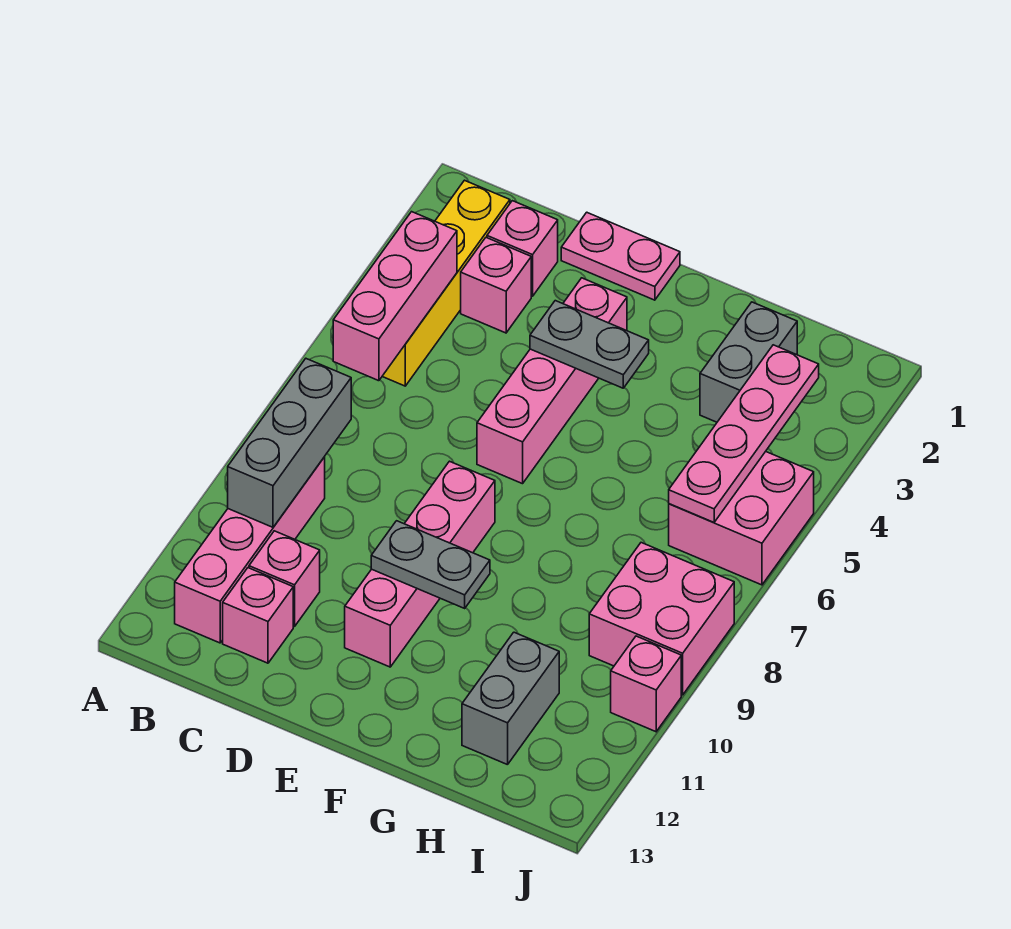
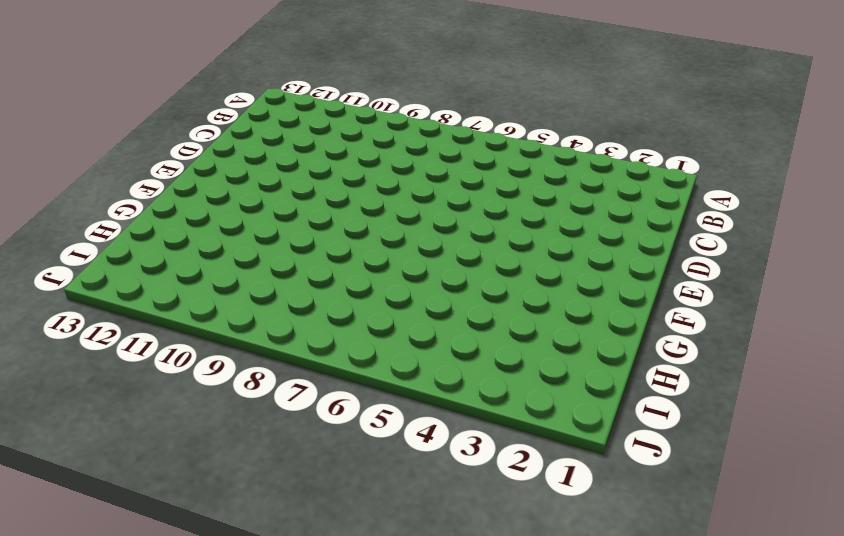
none -> yellow 1x4 brick [382,180,510,386]
none -> pink 1x4 brick [175,457,325,643]
none -> pink 1x1 brick [487,201,558,296]

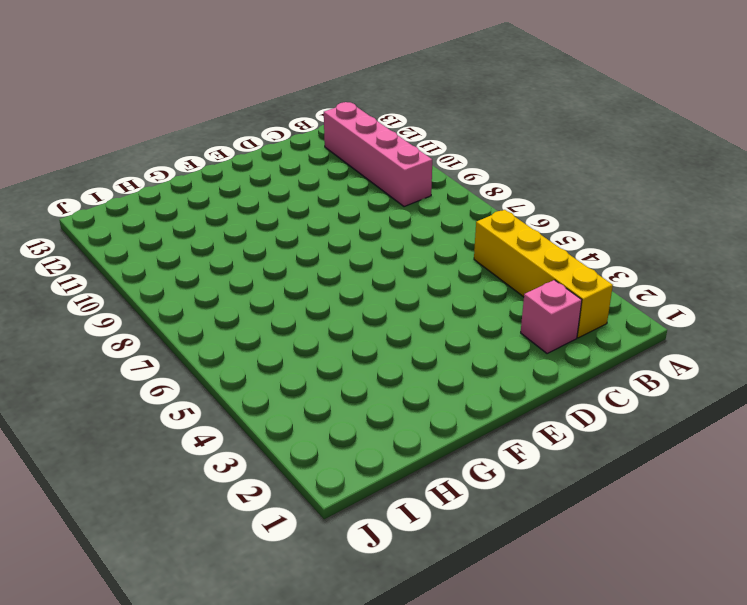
none -> pink 1x1 brick [461,238,531,333]
none -> pink 1x1 brick [249,531,320,627]
none -> pink 1x1 brick [223,568,293,663]

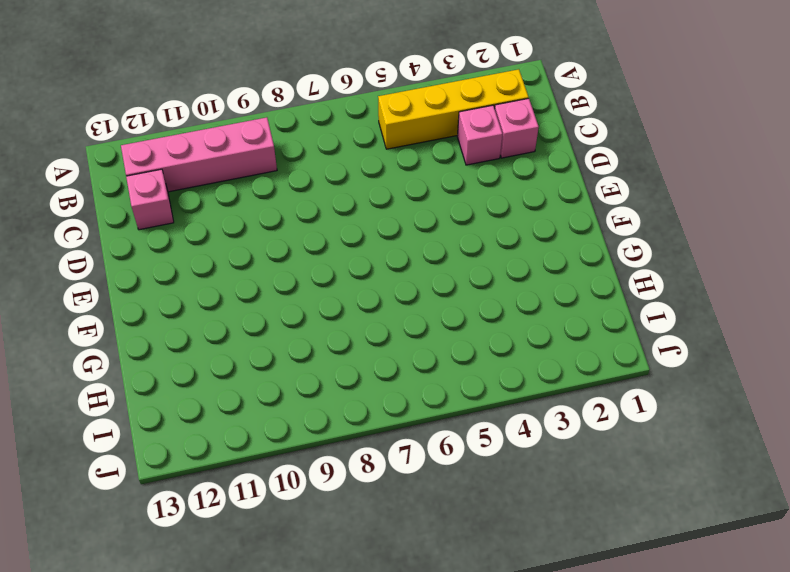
none -> pink 1x1 brick [249,531,320,627]
none -> pink 1x2 plate [561,212,680,300]
none -> pink 1x4 brick [477,278,627,484]

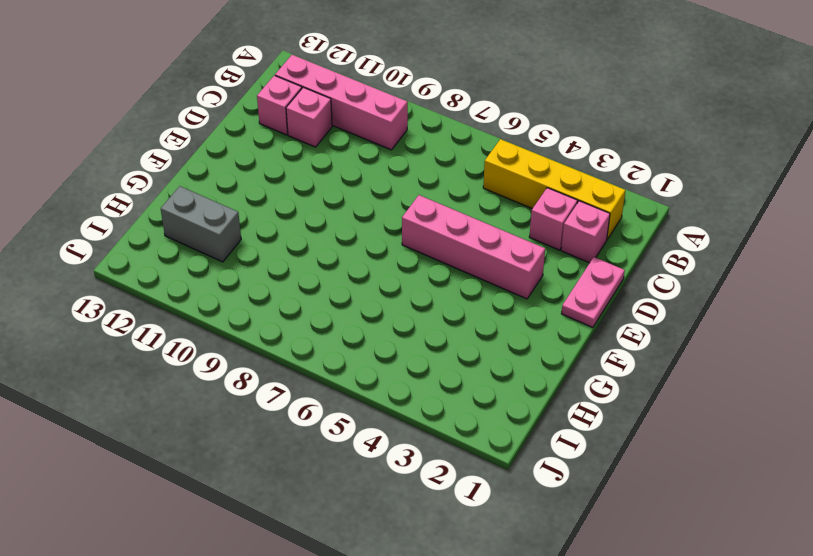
none -> pink 1x4 brick [345,461,495,667]
none -> grey 1x2 brick [700,302,797,422]
none -> pink 2x2 brick [669,451,814,585]

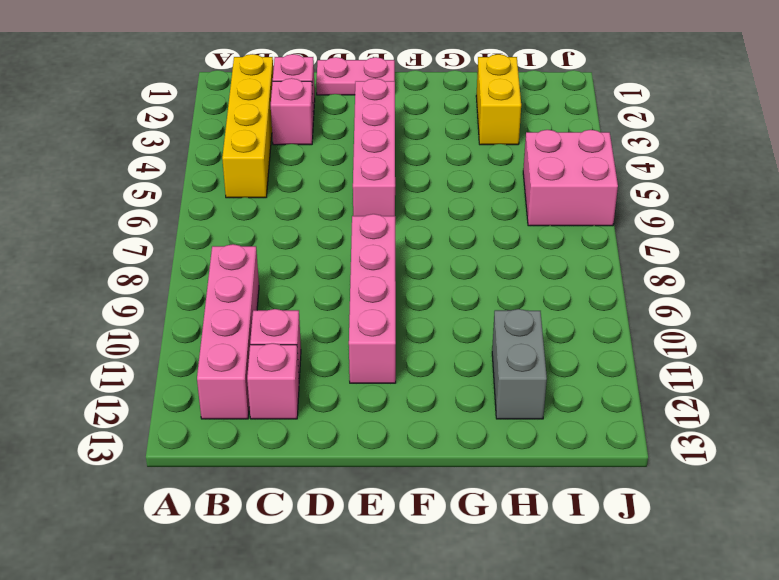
yellow 1x2 brick [476,54,521,145] -> grey 1x2 brick [700,302,797,422]
none -> pink 2x2 brick [589,543,734,695]
none -> pink 1x1 brick [611,636,681,732]
none -> pink 1x3 brick [333,212,457,381]

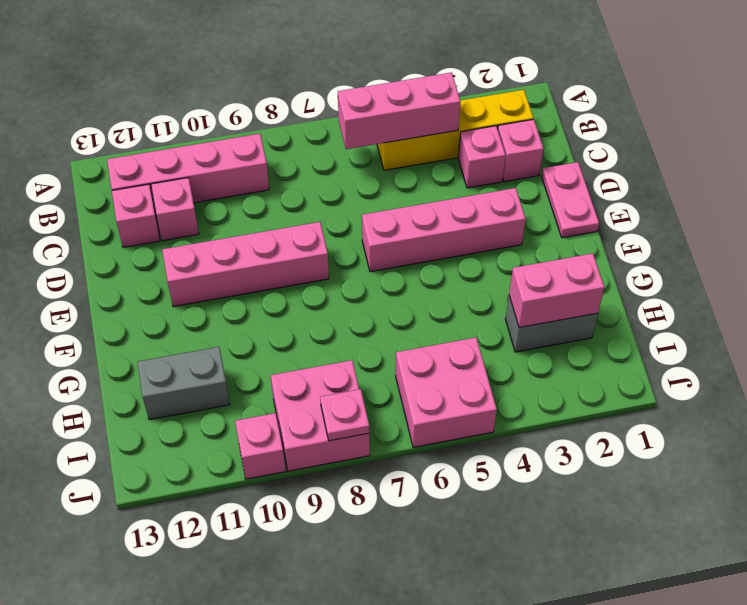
pink 1x2 brick [509,253,604,328] -> none
pink 1x1 plate [320,389,369,441] -> none
none -> grey 1x3 brick [228,359,351,527]
none -> grey 1x2 plate [530,301,649,388]
none -> grey 1x2 plate [371,521,490,608]

